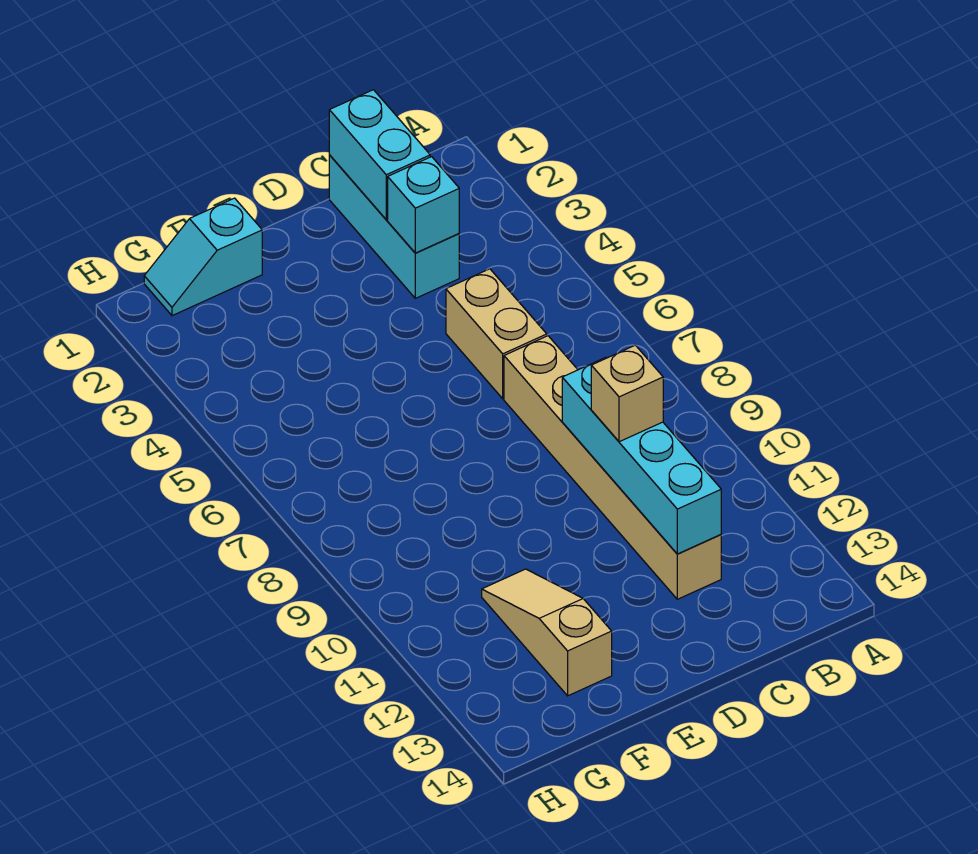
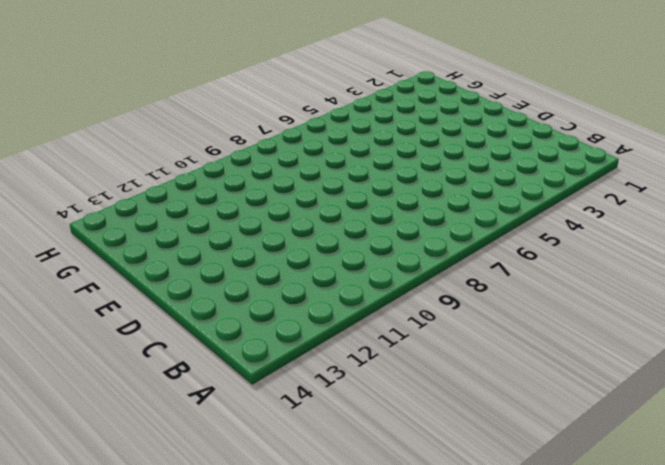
none -> cyan 1x3 brick [329,155,459,298]
none -> tan 1x2 brick [446,269,547,399]

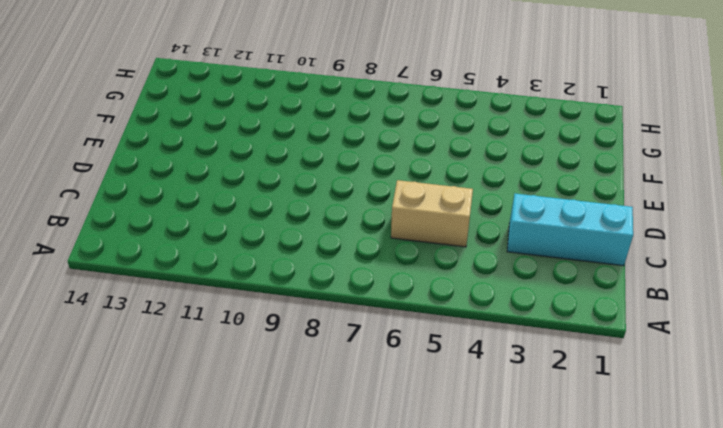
none -> tan 1x6 brick [504,336,721,599]
none -> cyan 1x2 slope [144,198,262,316]

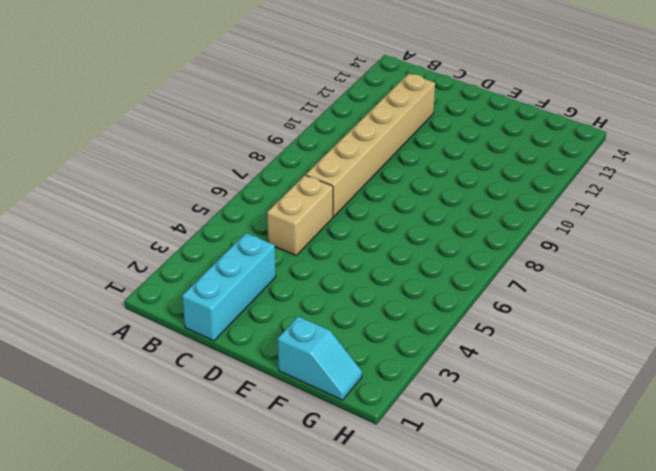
none -> tan 1x3 slope [482,569,612,696]
none -> cyan 1x2 brick [329,90,430,220]

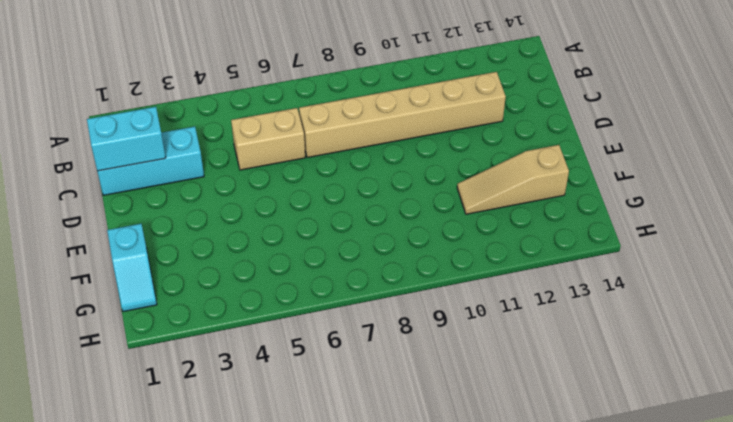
none -> cyan 1x1 brick [388,157,459,253]
none -> cyan 1x4 brick [562,357,721,554]

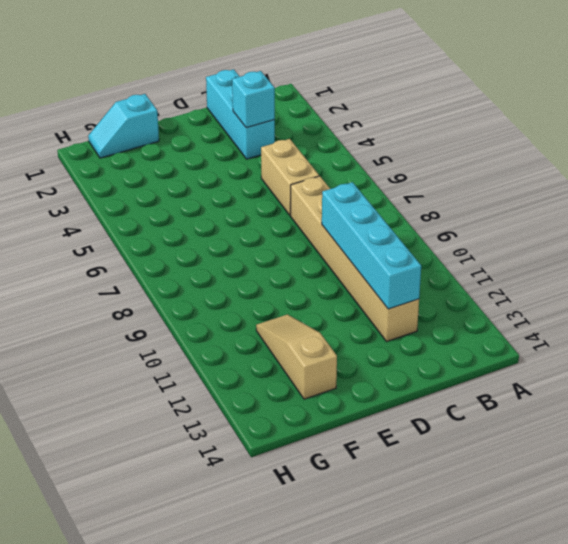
none -> cyan 1x2 brick [329,90,430,220]
none -> tan 1x1 brick [591,345,663,442]

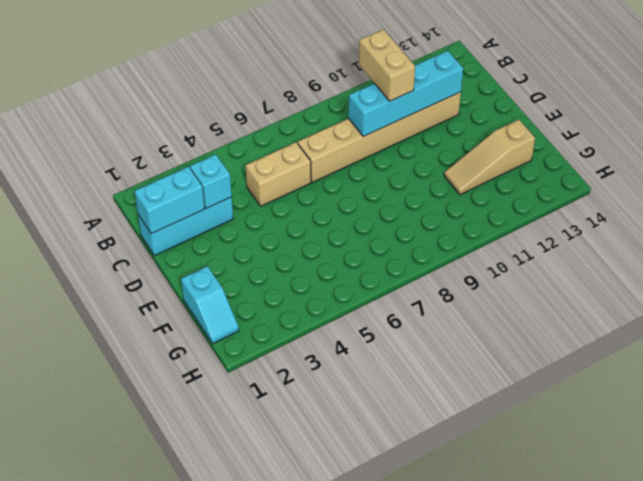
tan 1x2 brick [359,29,415,101] -> tan 1x1 brick [591,345,663,442]

